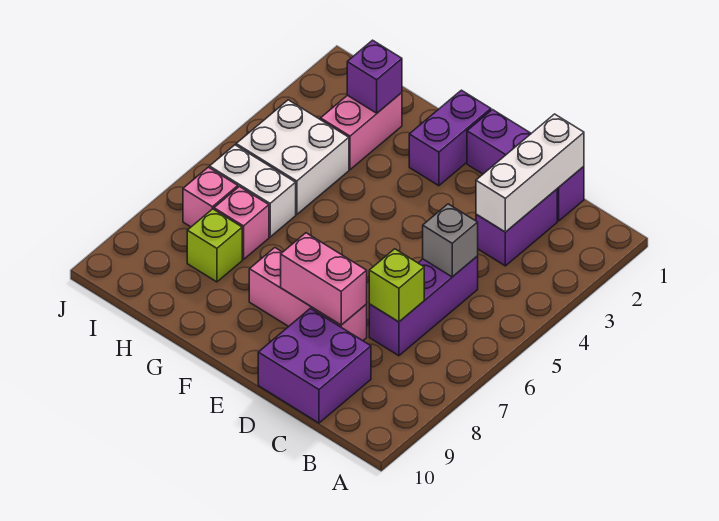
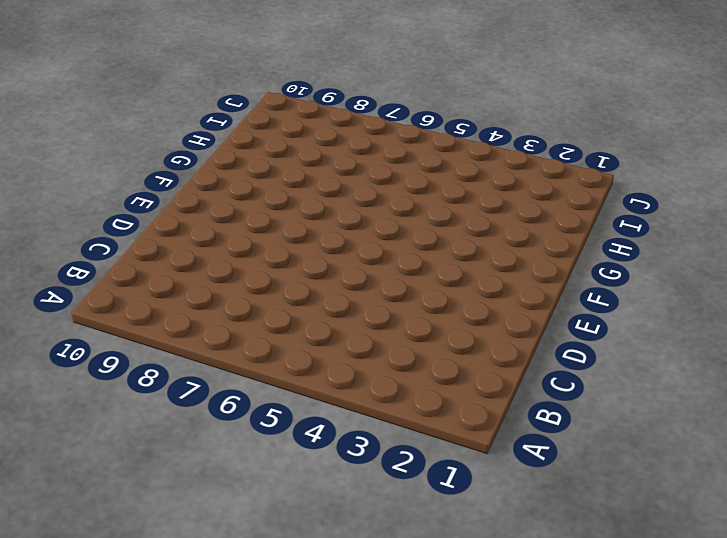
none -> purple 1x3 brick [467,110,584,221]
none -> purple 1x2 brick [476,189,557,266]
none -> purple 1x3 brick [369,256,478,356]

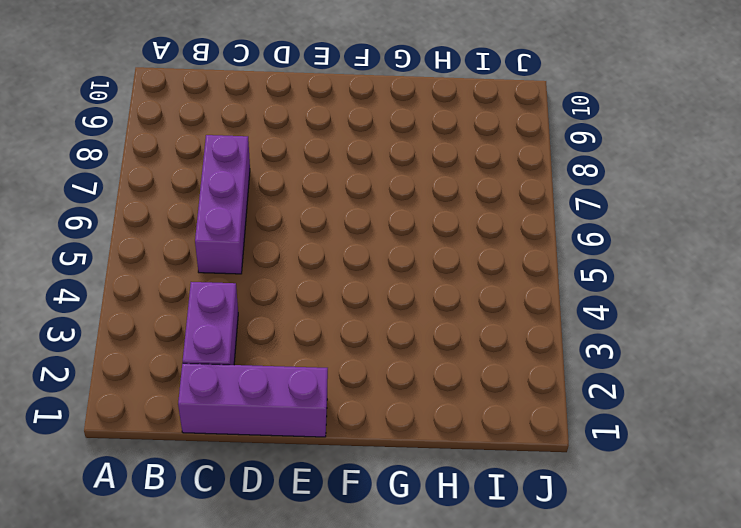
none -> purple 2x2 brick [258,308,371,423]
none -> pink 1x3 brick [249,248,367,341]
none -> purple 1x2 brick [409,90,491,186]

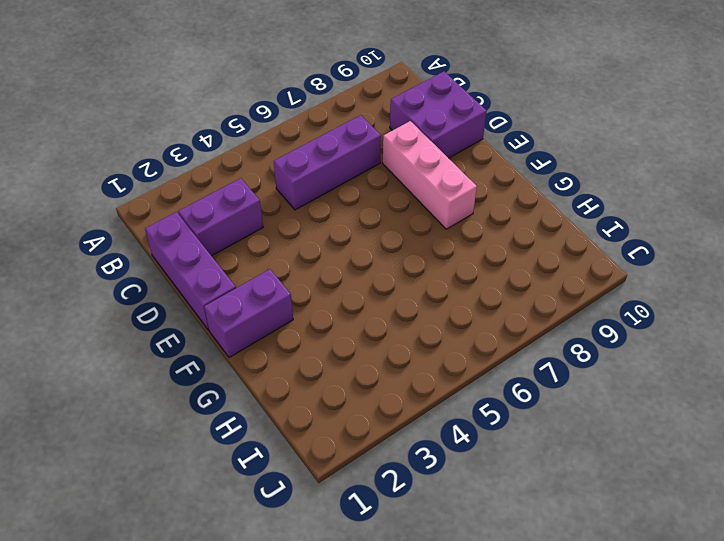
none -> pink 1x2 brick [321,93,402,170]
none -> white 2x2 brick [236,100,349,215]
none -> white 1x2 brick [210,145,296,237]

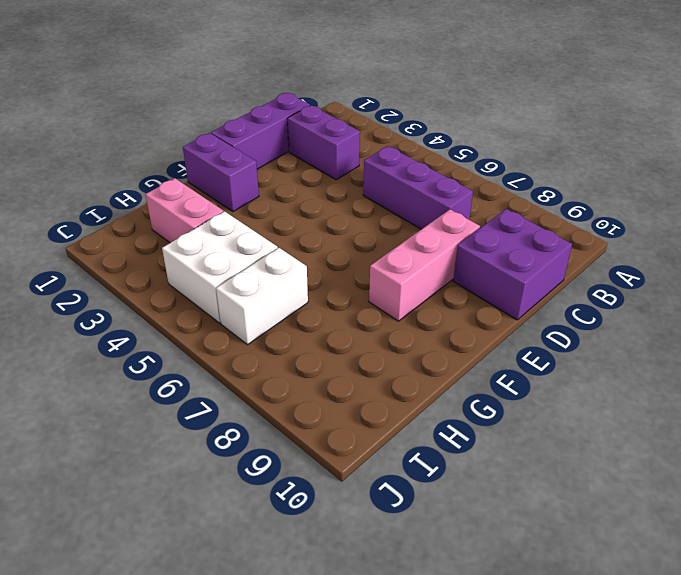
none -> pink 1x1 brick [214,187,269,259]
none -> lime 1x1 brick [187,209,242,282]
none -> pink 1x1 brick [183,167,238,227]

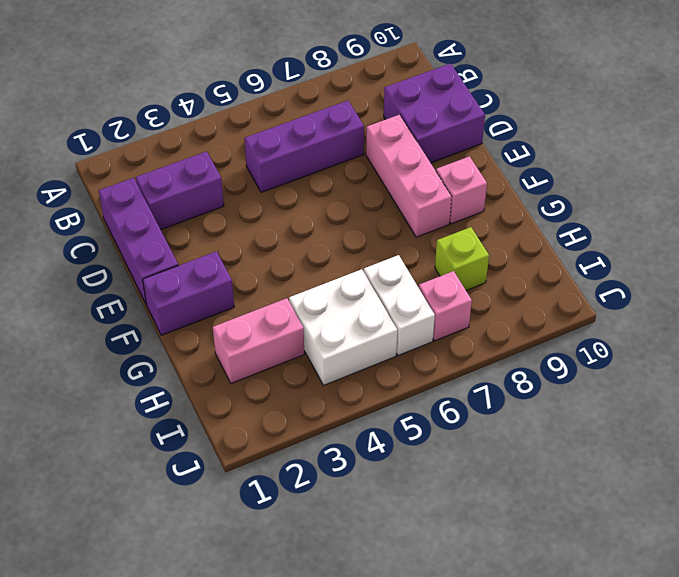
pink 1x1 brick [436,156,487,224] -> pink 1x1 brick moved to [214,187,269,259]
none -> white 1x3 brick [476,114,584,232]
none -> grey 1x1 brick [423,204,478,277]
none -> lime 1x1 brick [369,249,424,322]

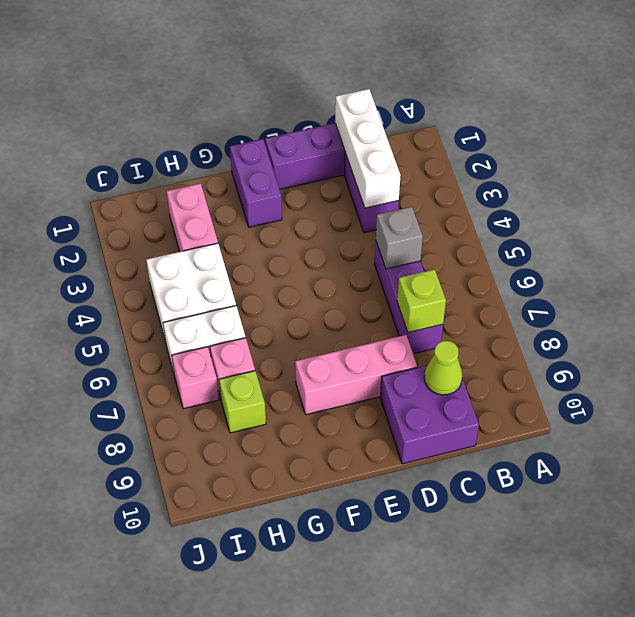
lime 1x1 cone [424,341,462,395] -> none
none -> pink 1x2 brick [281,233,367,325]
none -> purple 1x1 brick [347,40,402,113]

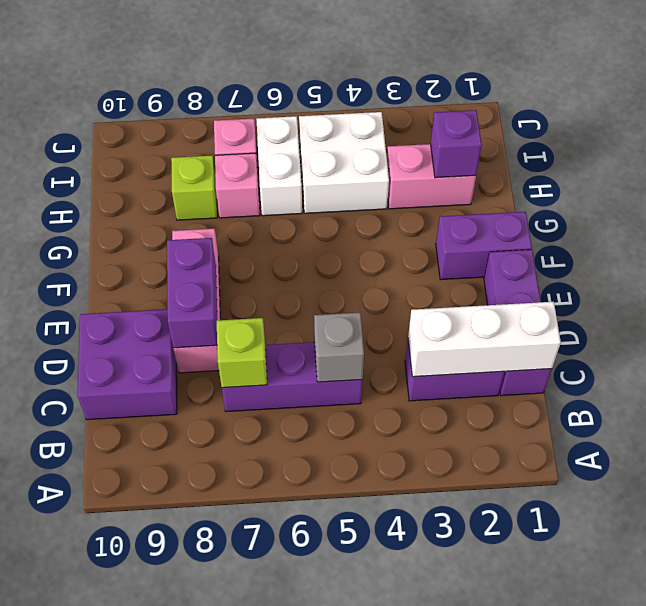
purple 1x2 brick [167,238,217,348] -> pink 1x2 brick [281,233,367,325]

